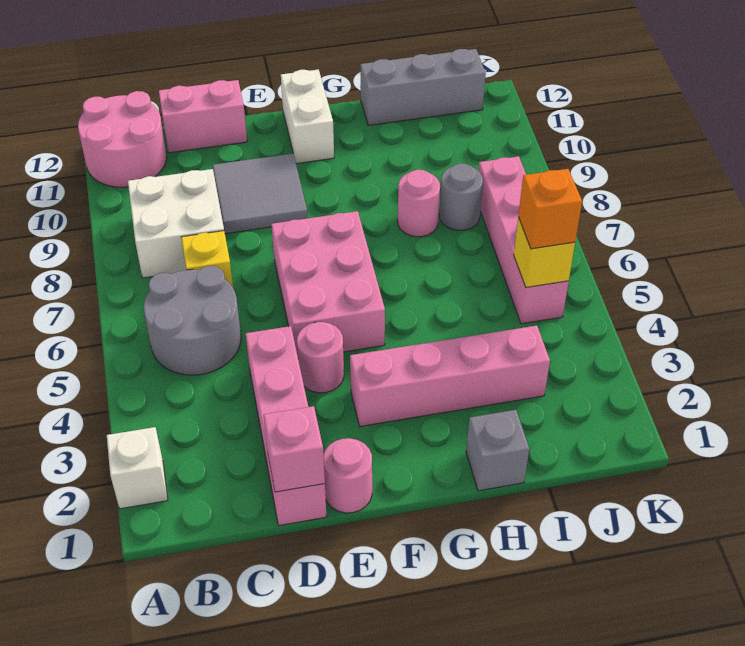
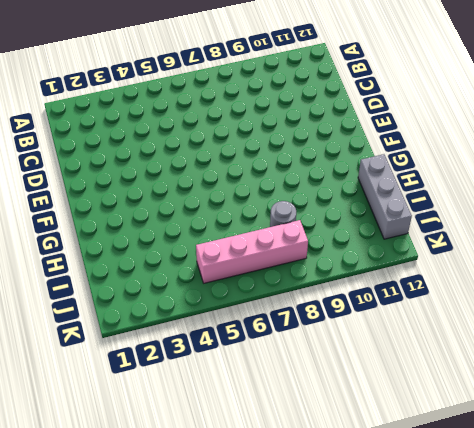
none -> white 1x1 brick [107,427,168,509]
none -> pink 2x2 round brick [78,91,167,187]
none -> grey 2x2 round brick [144,266,241,375]

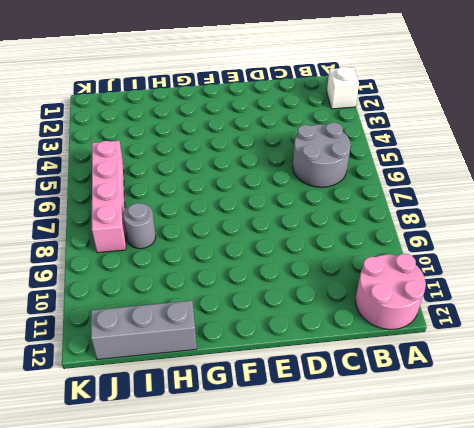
none -> white 2x2 brick [128,169,224,278]
none -> yellow 1x1 brick [181,231,233,287]
none -> pink 1x2 brick [159,80,247,153]

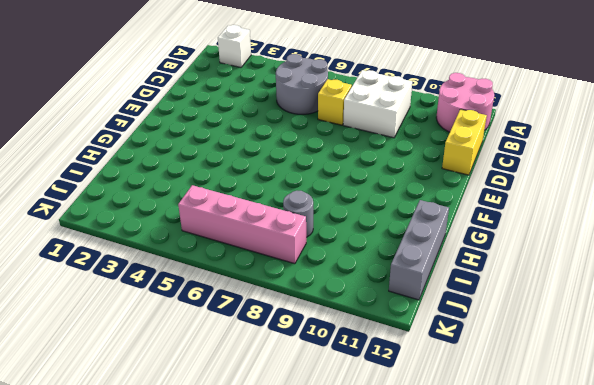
yellow 1x2 brick [442,109,487,175] -> pink 1x2 brick [159,80,247,153]
none -> pink 1x4 brick [246,326,327,525]
none -> grey 2x2 tile [213,154,307,234]
none -> pink 1x1 round brick [323,438,372,513]

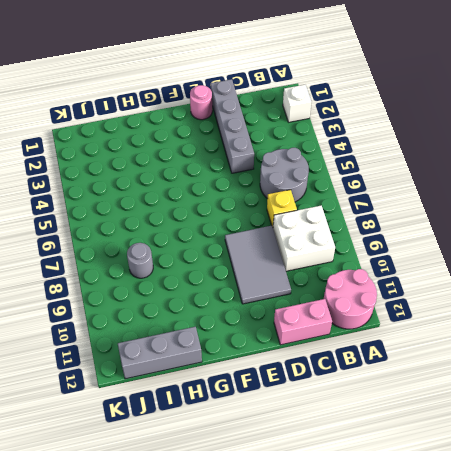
grey 1x4 brick [210,79,254,173] -> pink 1x4 brick [246,326,327,525]
grey 2x3 tile [225,226,291,304] -> grey 2x2 tile [213,154,307,234]
none -> pink 1x1 round brick [297,322,344,393]
none -> pink 2x3 brick [271,211,385,356]
none -> pink 1x4 brick [350,326,550,426]

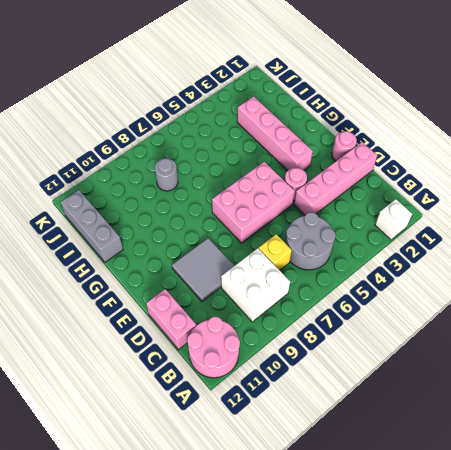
none -> white 1x2 brick [281,69,334,163]
none -> grey 1x1 brick [466,410,529,491]
none -> pink 1x1 round brick [398,170,440,237]

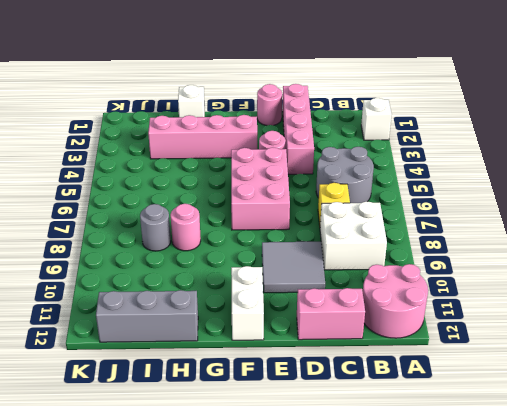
white 1x1 brick [178,85,205,117] -> grey 1x1 brick [466,410,529,491]
none -> pink 1x4 brick [478,156,569,324]
none -> pink 1x1 brick [264,406,325,492]
none -> yellow 1x1 brick [514,217,575,287]

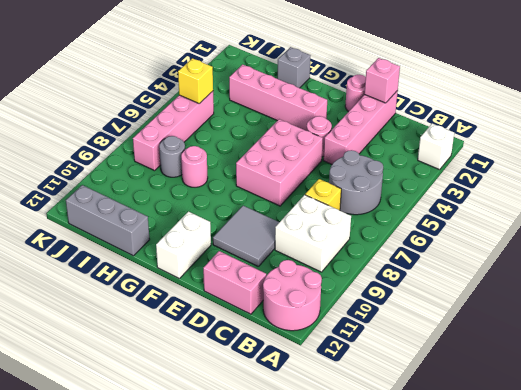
none -> orange 1x1 brick [518,169,582,249]

